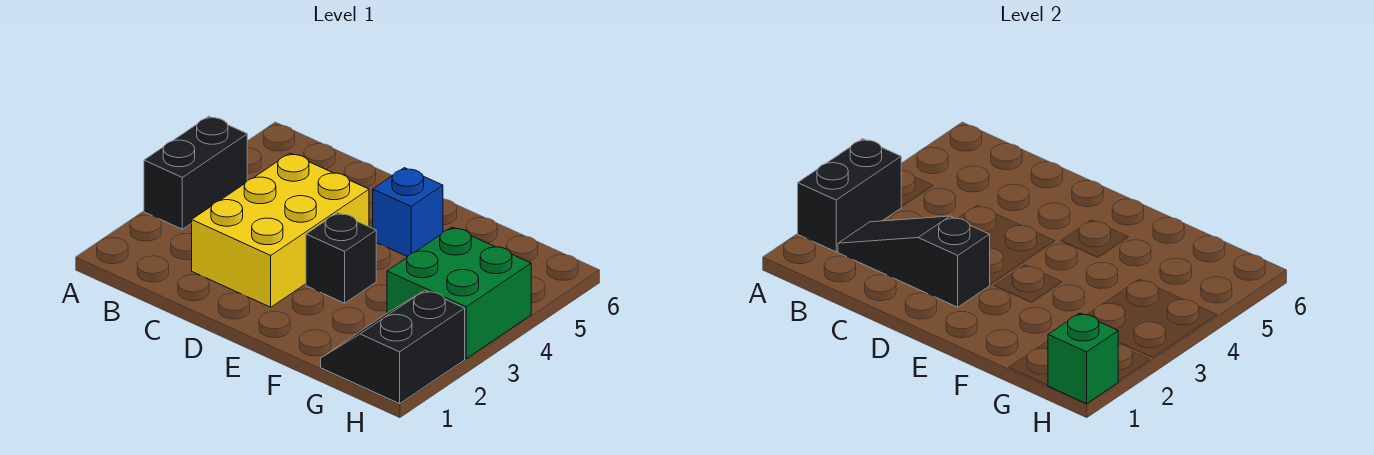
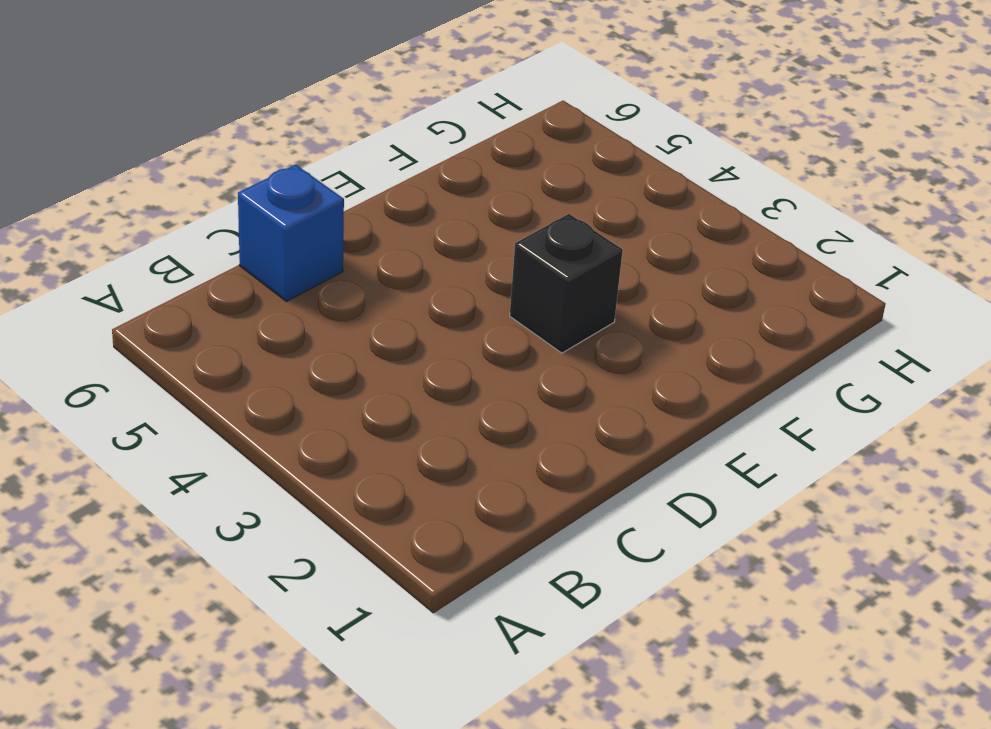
blue 1x1 brick [238,165,344,301] -> blue 1x1 brick moved to [373,168,443,257]
none -> black 1x2 brick [144,116,247,229]
none -> yellow 2x3 brick [192,153,369,307]

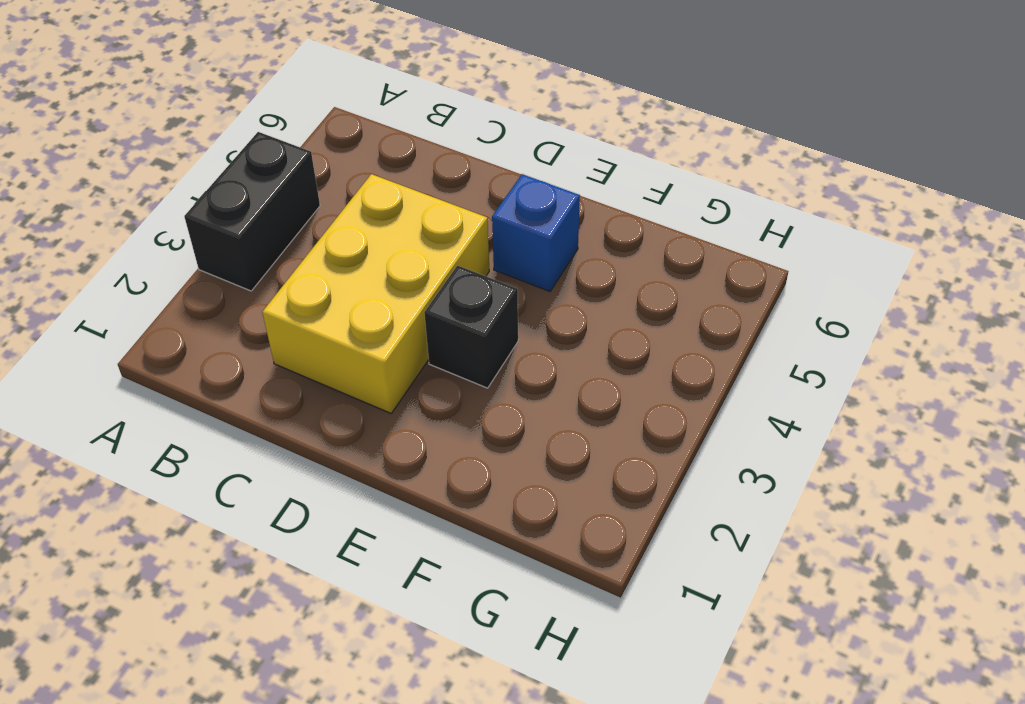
none -> black 2x2 slope [321,290,465,404]
none -> green 2x2 brick [387,227,531,359]

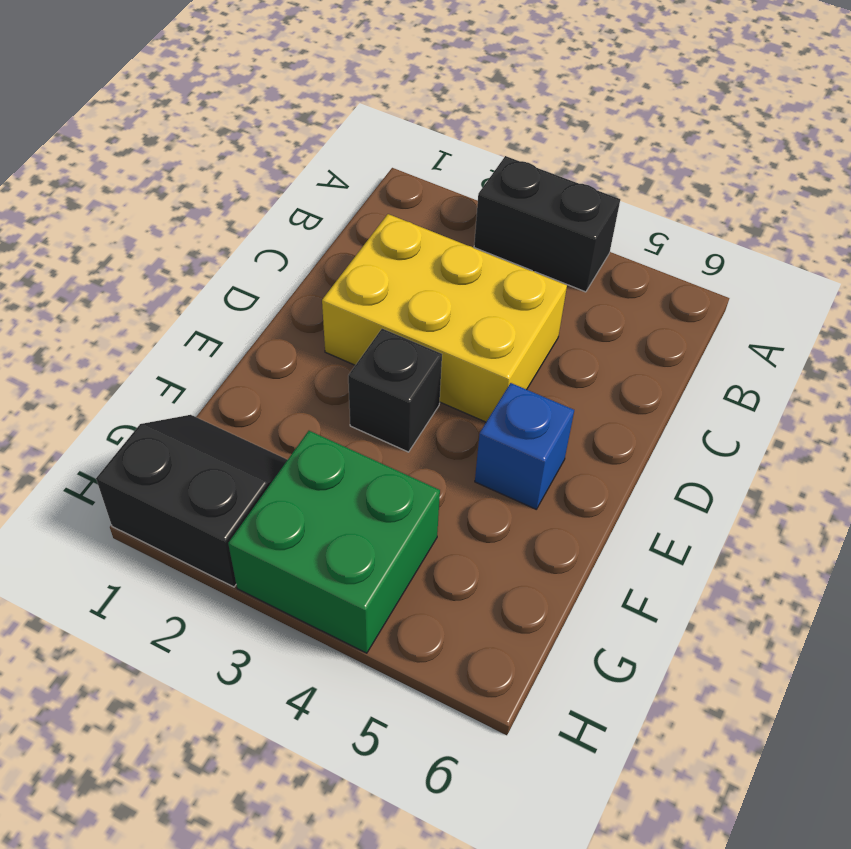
none -> black 1x2 brick [798,139,901,252]
none -> black 1x3 slope [838,216,990,307]

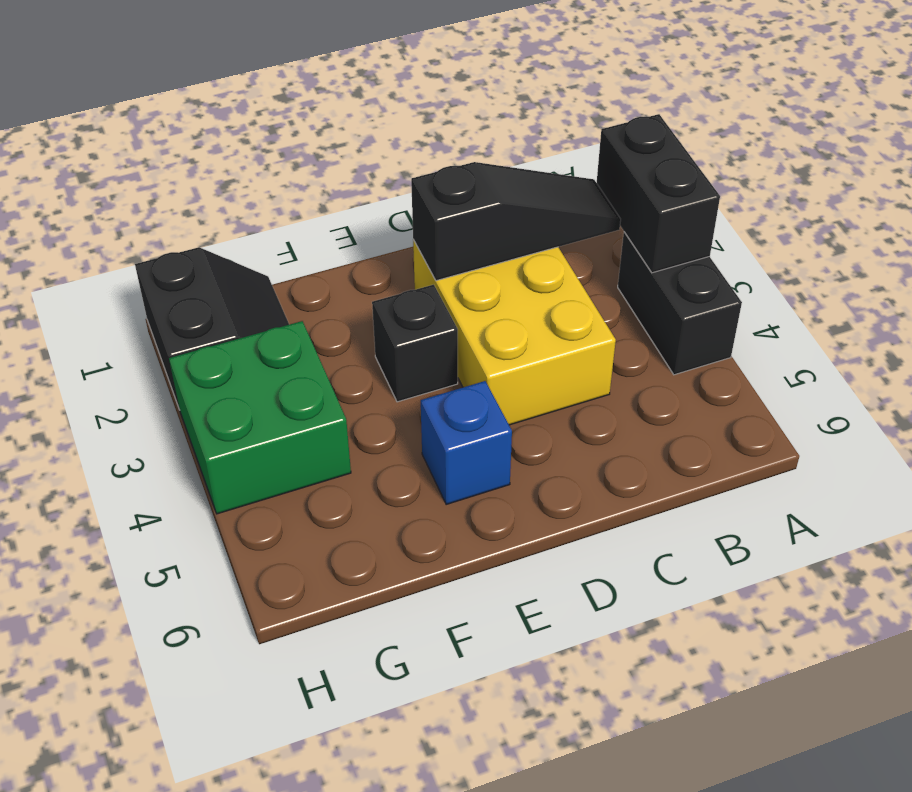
none -> green 1x1 brick [1048,313,1118,404]

